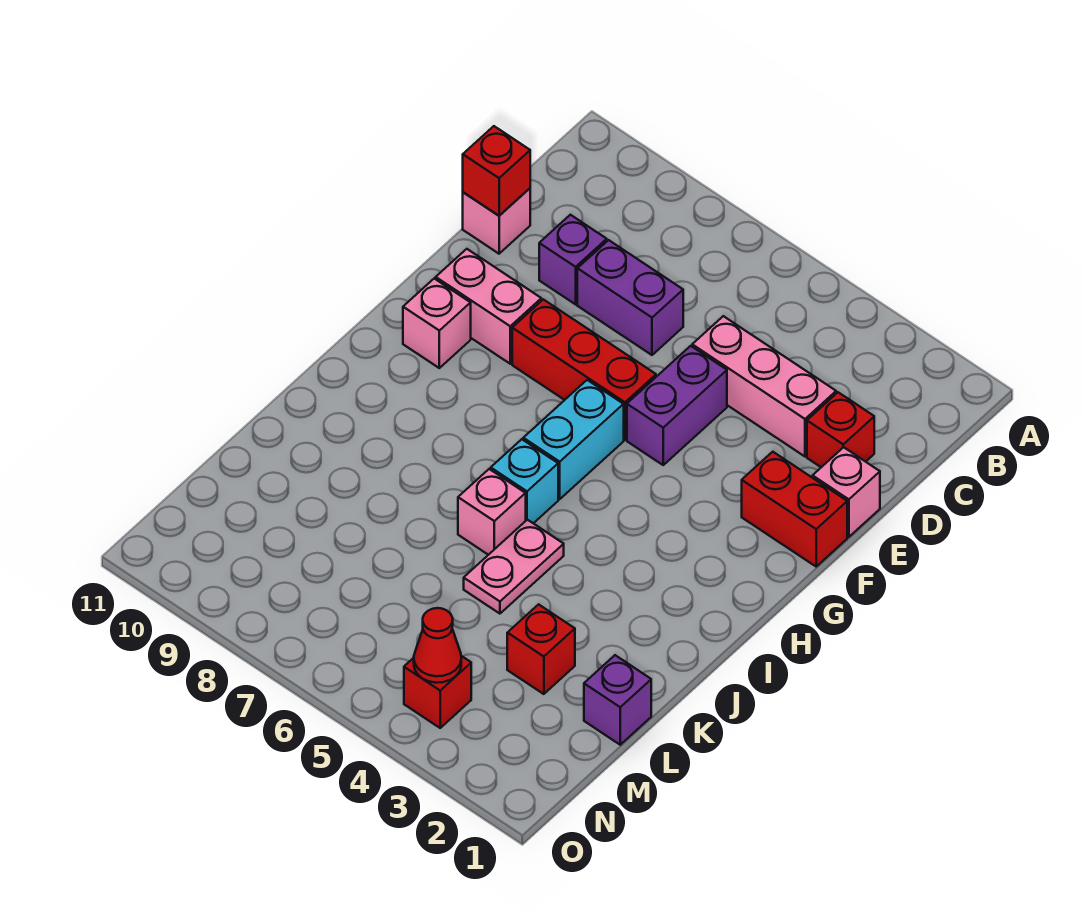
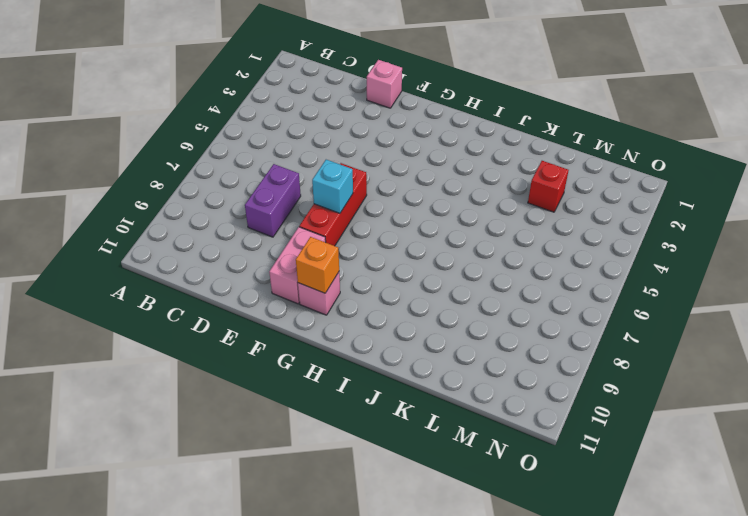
cyan 1x1 brick [312,160,353,213] -> cyan 1x1 brick moved to [491,439,558,523]
orange 1x1 brick [296,237,339,293] -> none
none -> red 1x1 brick [807,392,874,467]
none -> pink 1x3 brick [692,316,836,456]
none -> purple 1x1 brick [539,215,607,304]

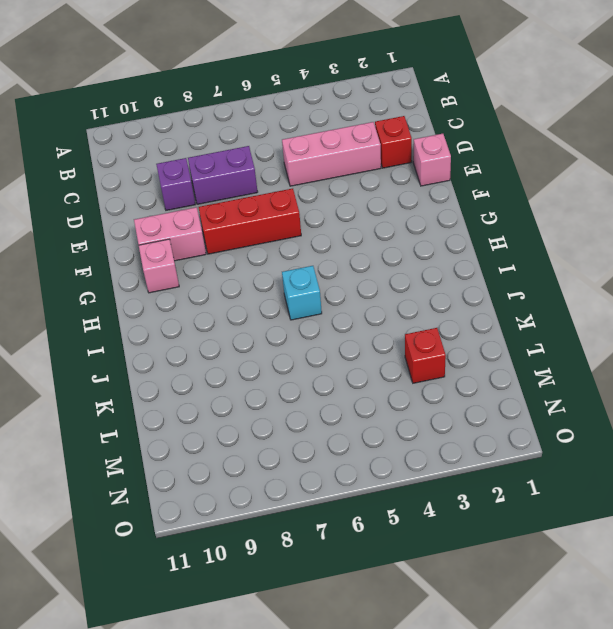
none -> pink 1x1 brick [463,188,530,254]
none -> purple 1x2 brick [627,346,727,465]
none -> red 1x2 brick [742,452,847,566]

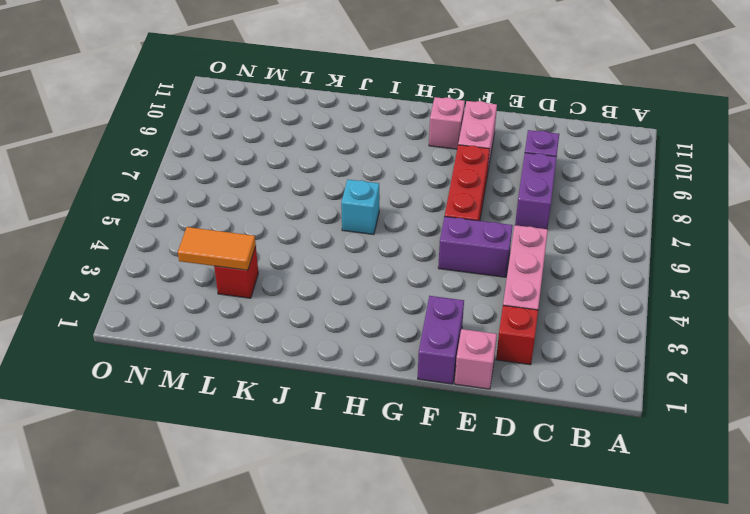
purple 1x2 brick [418,296,464,384] -> red 1x2 brick [742,452,847,566]
orange 1x2 tile [178,227,256,270] -> none
none -> pink 1x1 brick [463,188,530,254]
none -> cyan 1x2 brick [523,380,624,499]
none -> pink 1x2 plate [464,520,564,614]

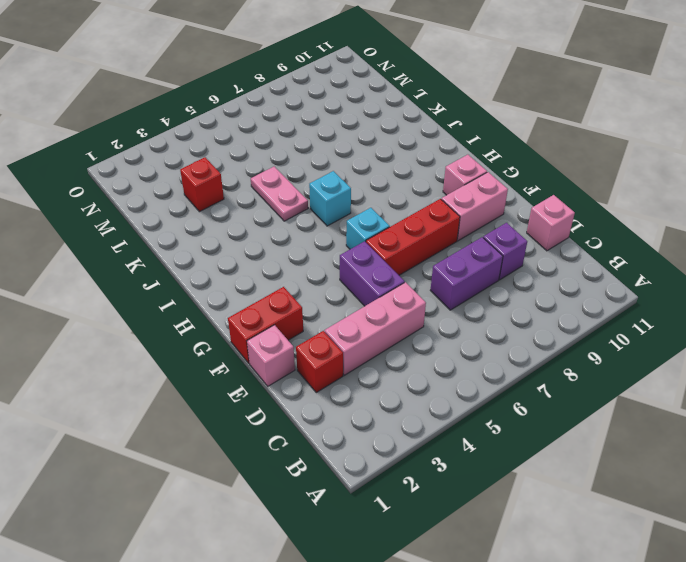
cyan 1x1 brick [346,208,390,249] -> cyan 1x2 brick [523,380,624,499]
none -> pink 1x1 brick [458,469,526,555]
none -> purple 1x1 brick [584,655,651,745]
none -> red 1x1 brick [404,656,471,728]

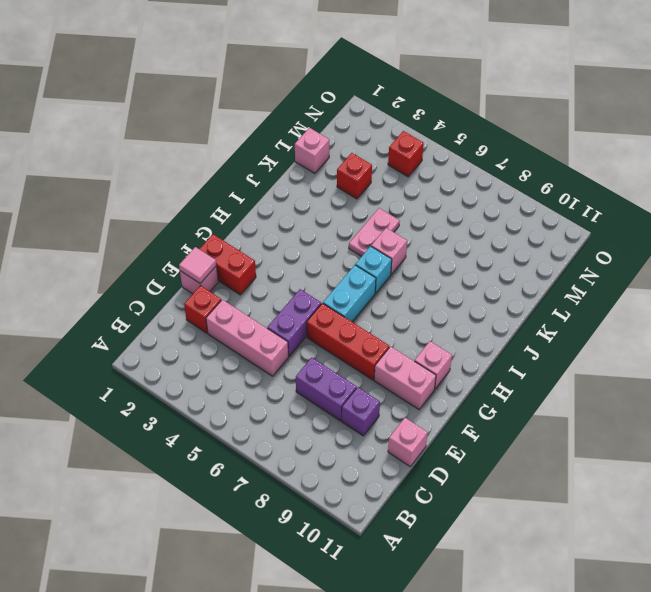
pink 1x1 tile [179,247,216,283] -> none
pink 1x1 brick [295,128,329,174] -> purple 1x1 brick [584,655,651,745]
none -> red 1x1 brick [463,126,530,216]
none -> red 1x1 cone [414,608,461,683]

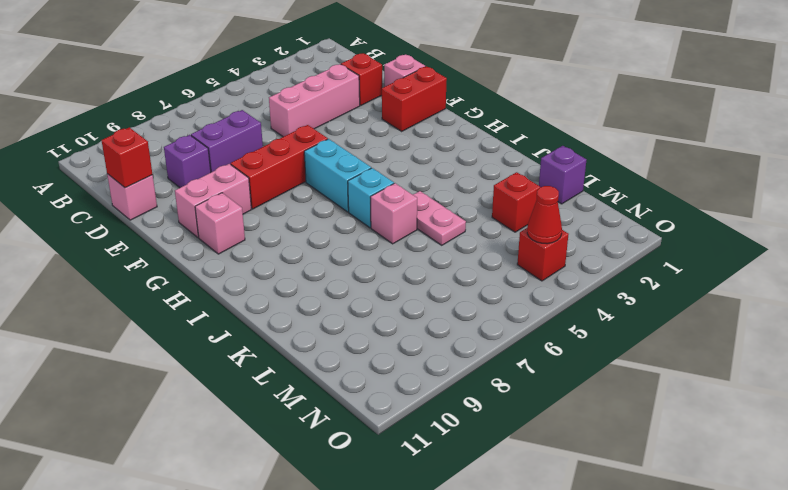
none -> purple 1x2 brick [627,346,727,465]

